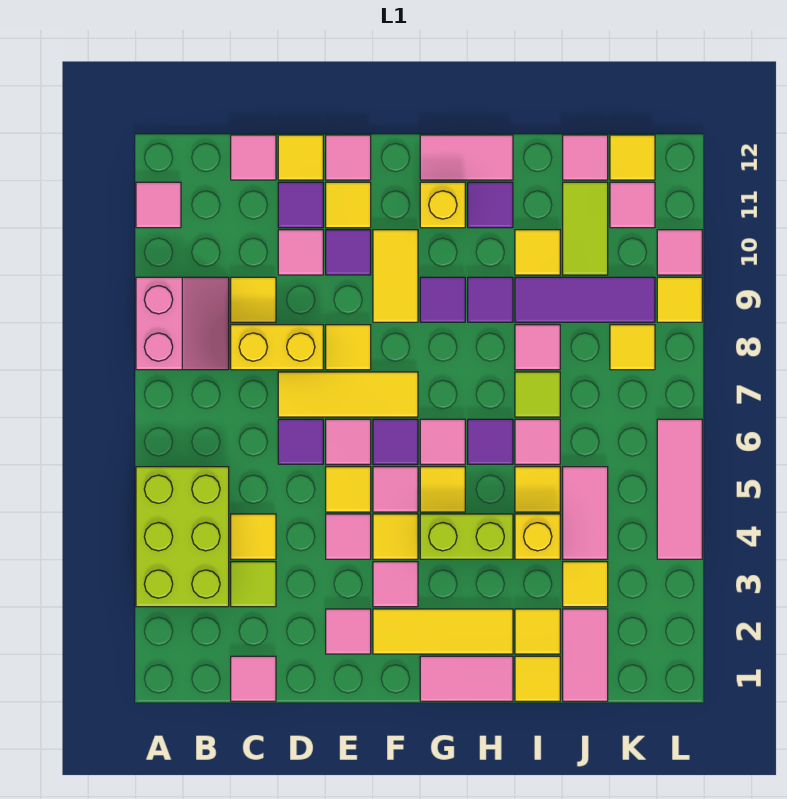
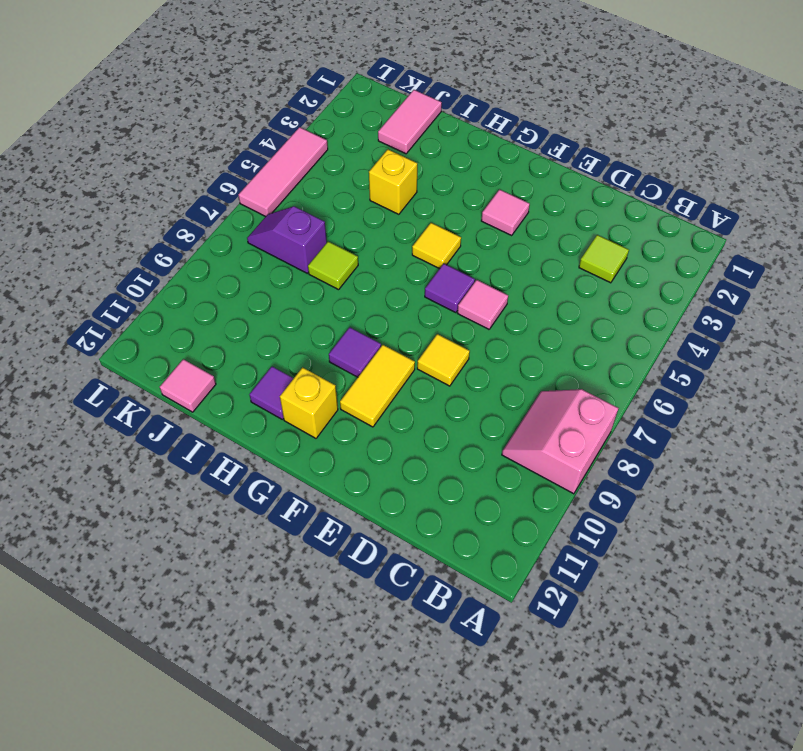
purple 1x2 slope [247,206,327,273] -> none
none -> lime 2x3 brick [136,467,229,607]
none -> pink 1x1 tile [136,182,181,228]
none -> pink 1x1 tile [231,656,276,701]
none -> yellow 1x1 tile [231,514,276,559]

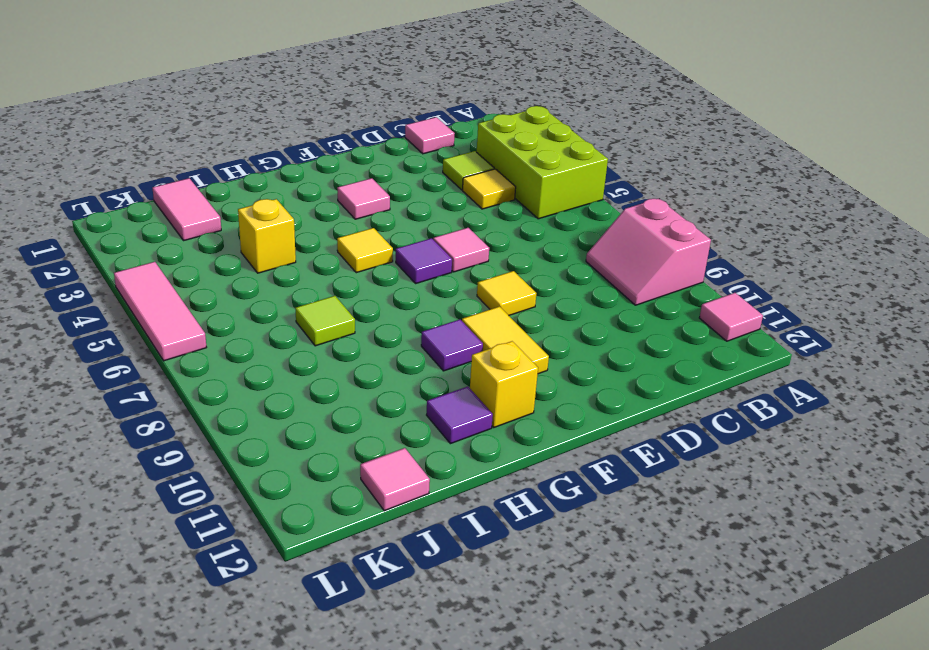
none -> yellow 1x2 brick [231,325,323,370]
none -> yellow 1x1 tile [231,277,276,322]
none -> pink 1x1 tile [231,135,276,180]
none -> purple 1x1 tile [278,419,323,464]

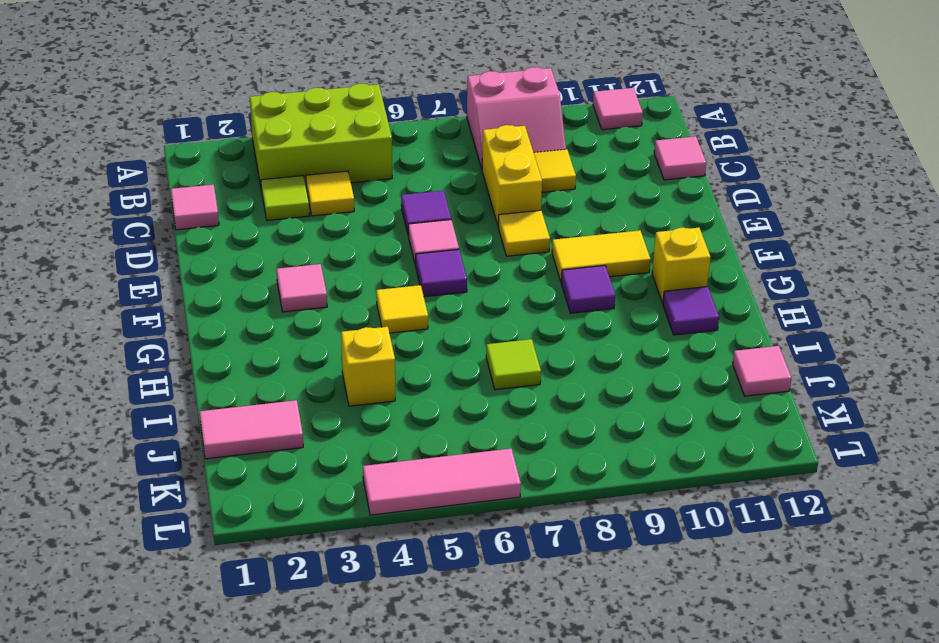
none -> yellow 1x3 tile [278,372,418,417]
none -> pink 1x1 tile [278,230,323,275]
none -> purple 1x1 tile [278,182,323,228]
none -> yellow 1x1 tile [278,135,323,180]

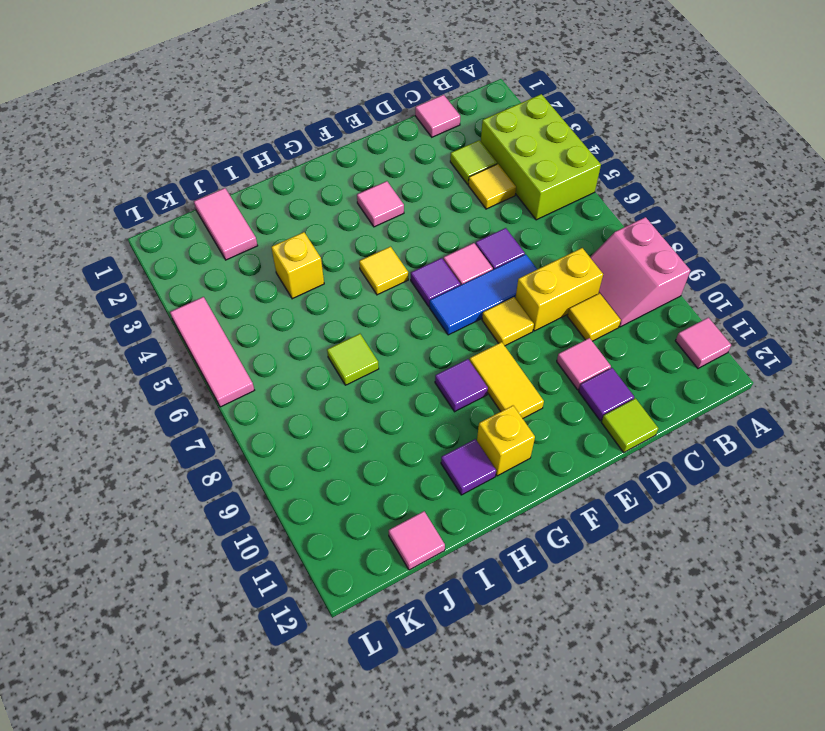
blue 1x3 tile [430,254,537,335] -> yellow 1x3 tile [278,372,418,417]
lime 1x1 tile [601,398,658,453] -> yellow 1x1 tile [278,135,323,180]
none -> pink 1x1 tile [231,135,276,180]
none -> pink 1x1 tile [326,609,371,654]
none -> pink 1x1 tile [326,514,371,559]
none -> yellow 1x1 tile [326,467,371,512]

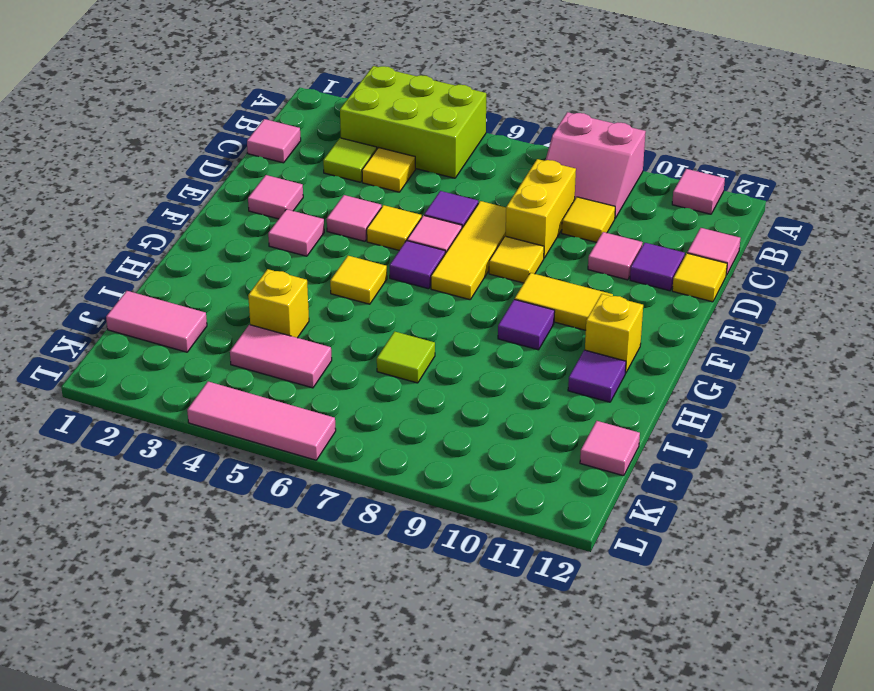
none -> purple 1x1 tile [326,230,371,275]
none -> yellow 1x1 tile [326,182,371,228]
none -> pink 1x1 tile [326,135,371,180]
none -> yellow 1x3 tile [373,609,513,654]

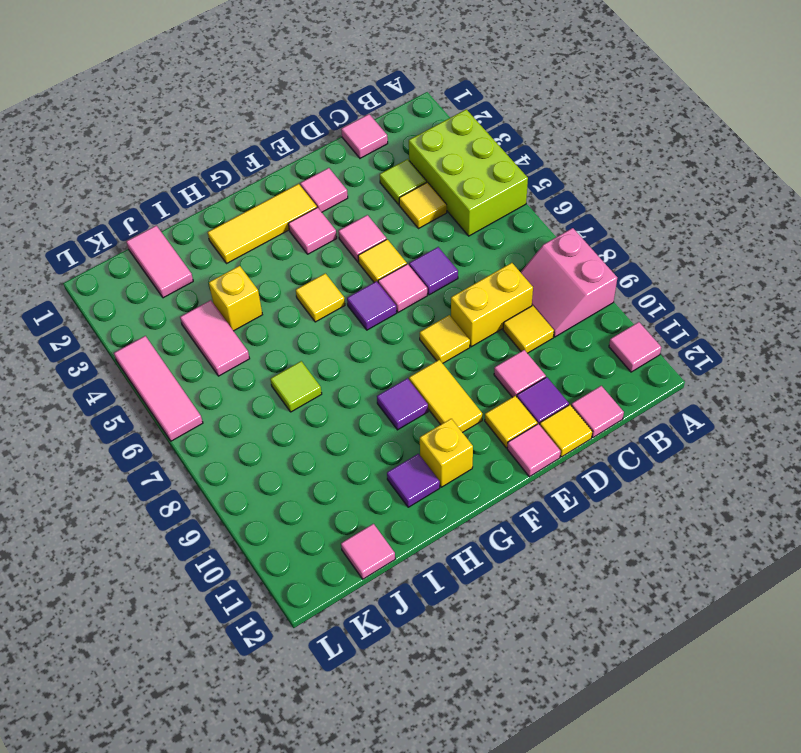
none -> yellow 1x3 tile [278,372,418,417]
none -> purple 1x1 tile [326,230,371,275]
none -> yellow 1x1 tile [373,514,418,559]
none -> pink 1x1 tile [373,467,418,512]

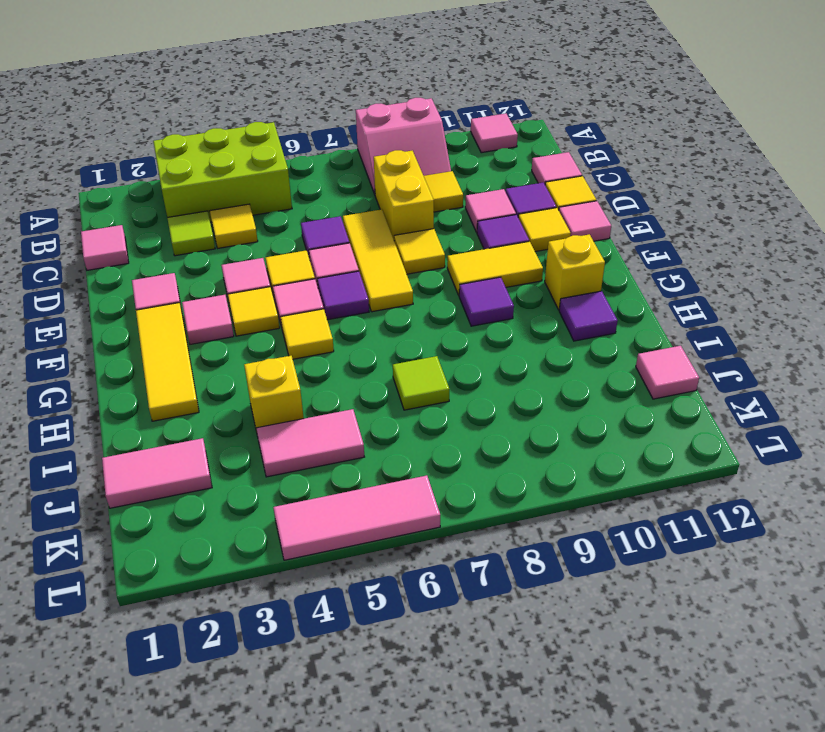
none -> pink 1x2 tile [420,656,513,701]
none -> lime 1x2 brick [420,514,513,559]
none -> pink 1x1 tile [420,419,465,464]
none -> pink 1x2 tile [420,135,513,180]

